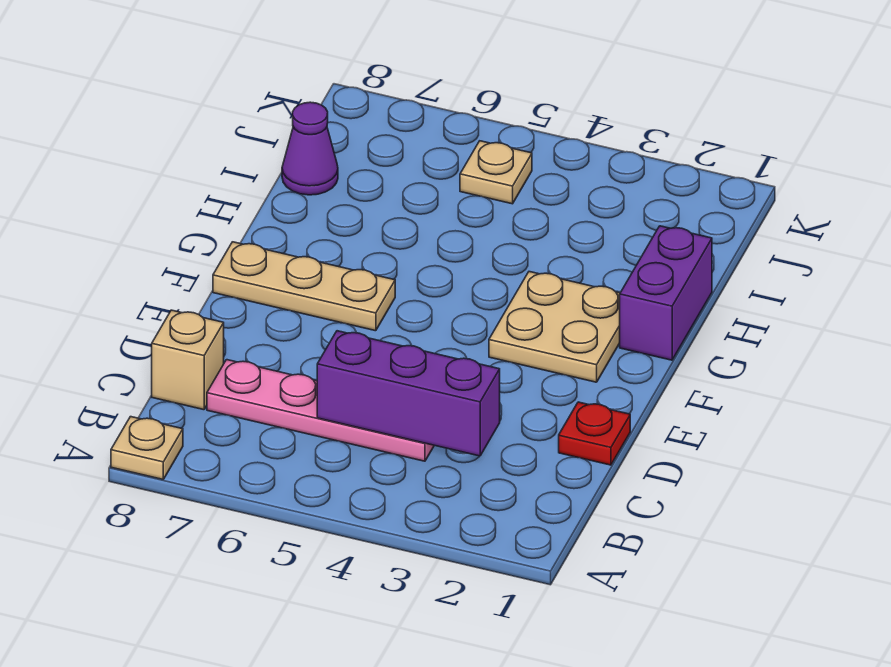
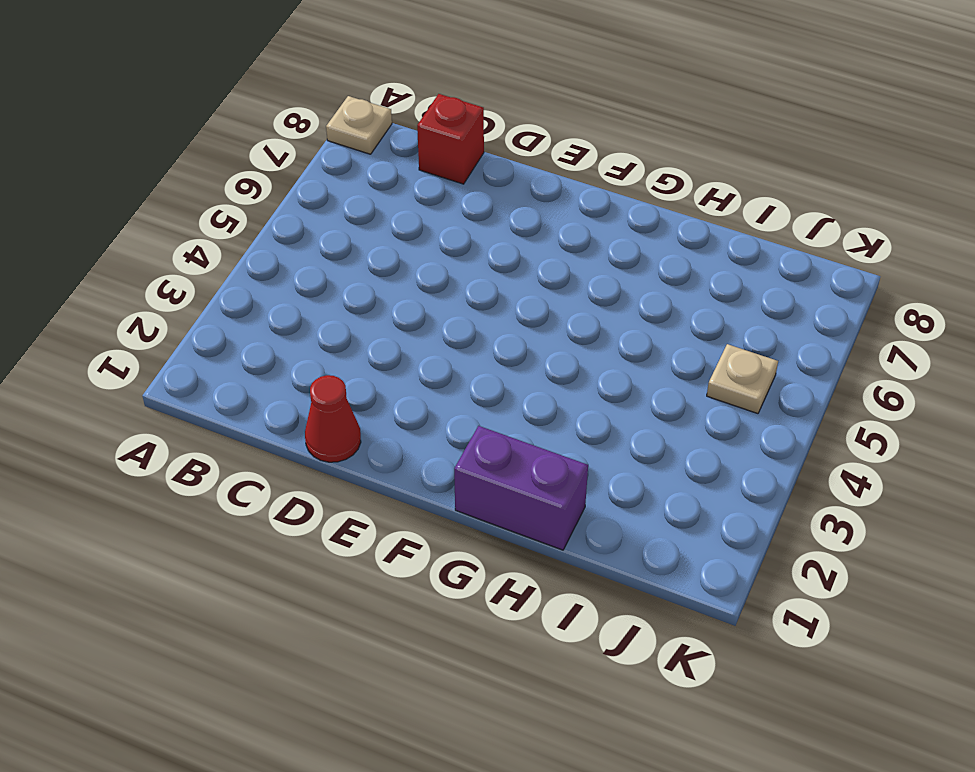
red 1x1 brick [417,94,484,184] -> tan 1x1 brick [152,310,224,410]
red 1x1 cone [305,375,361,462] -> red 1x1 plate [559,402,630,465]
none -> pink 1x4 plate [207,360,434,461]
none -> tan 2x2 plate [489,272,620,382]

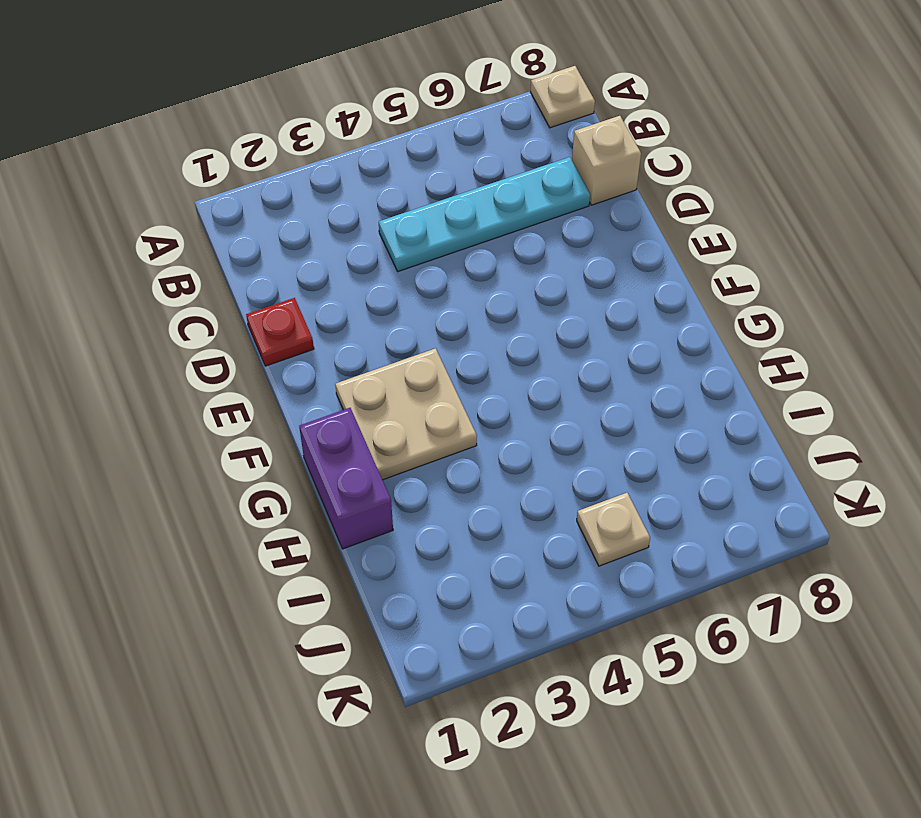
cyan 1x4 plate [379,157,590,271] -> pink 1x4 plate [207,360,434,461]
none -> tan 1x3 plate [213,242,395,331]
none -> purple 1x1 cone [282,102,338,195]

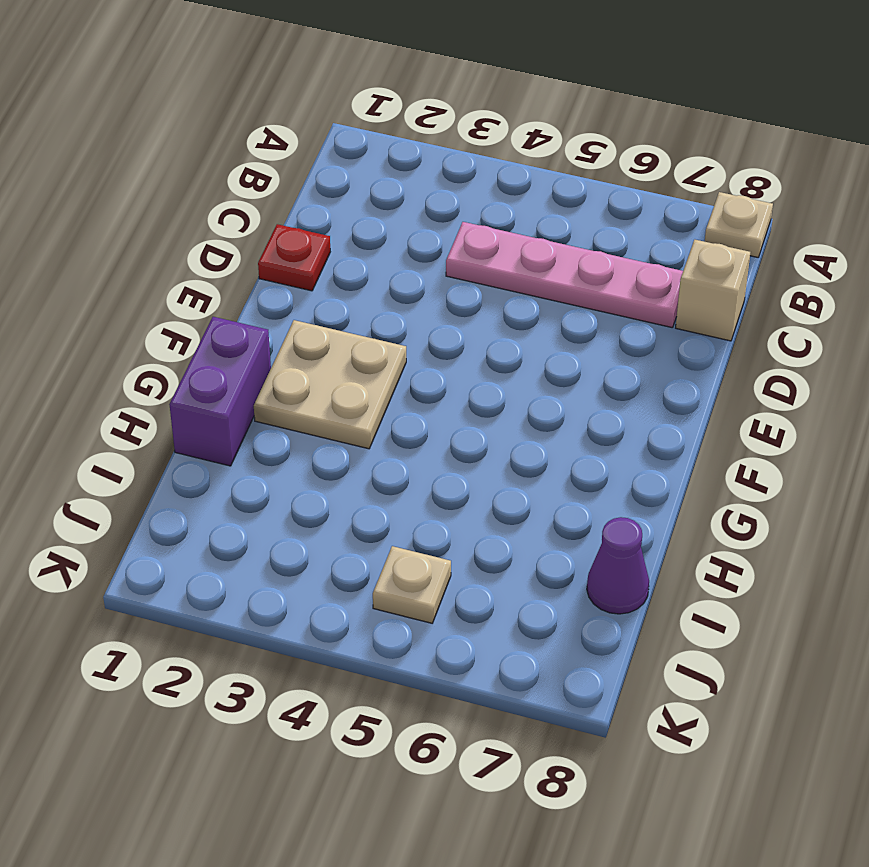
none -> tan 1x3 plate [213,242,395,331]
none -> purple 1x3 brick [317,331,500,456]

